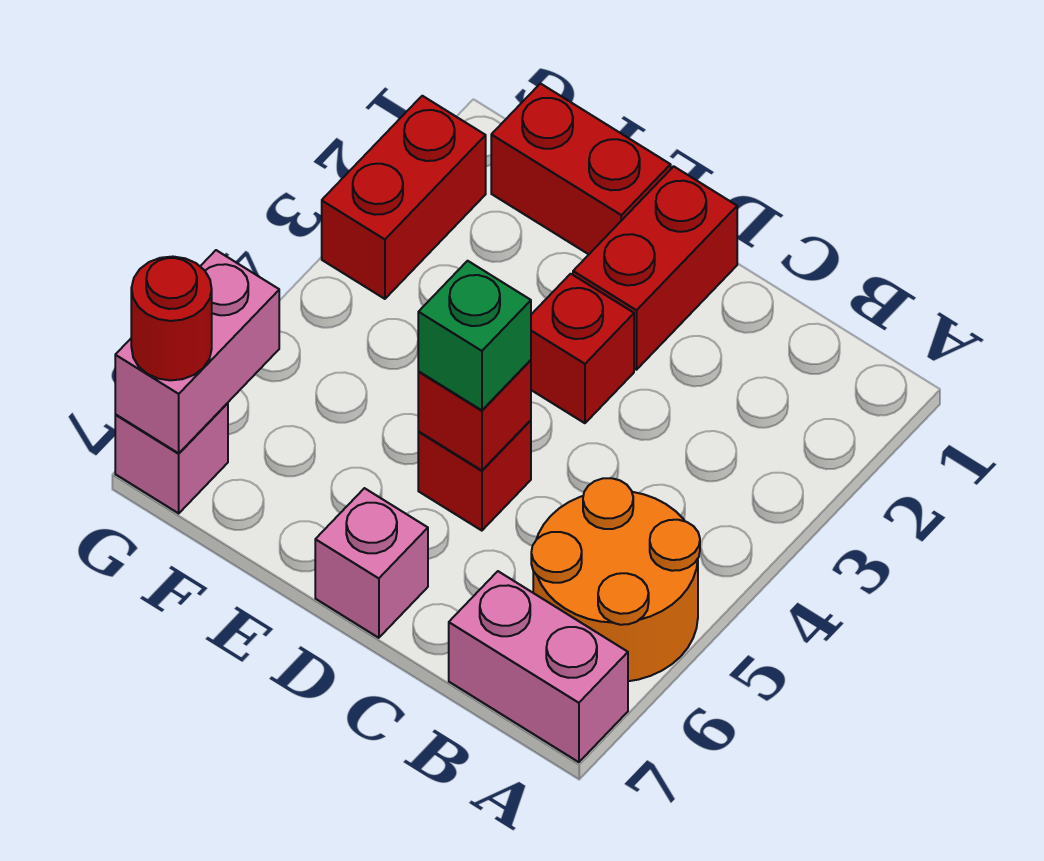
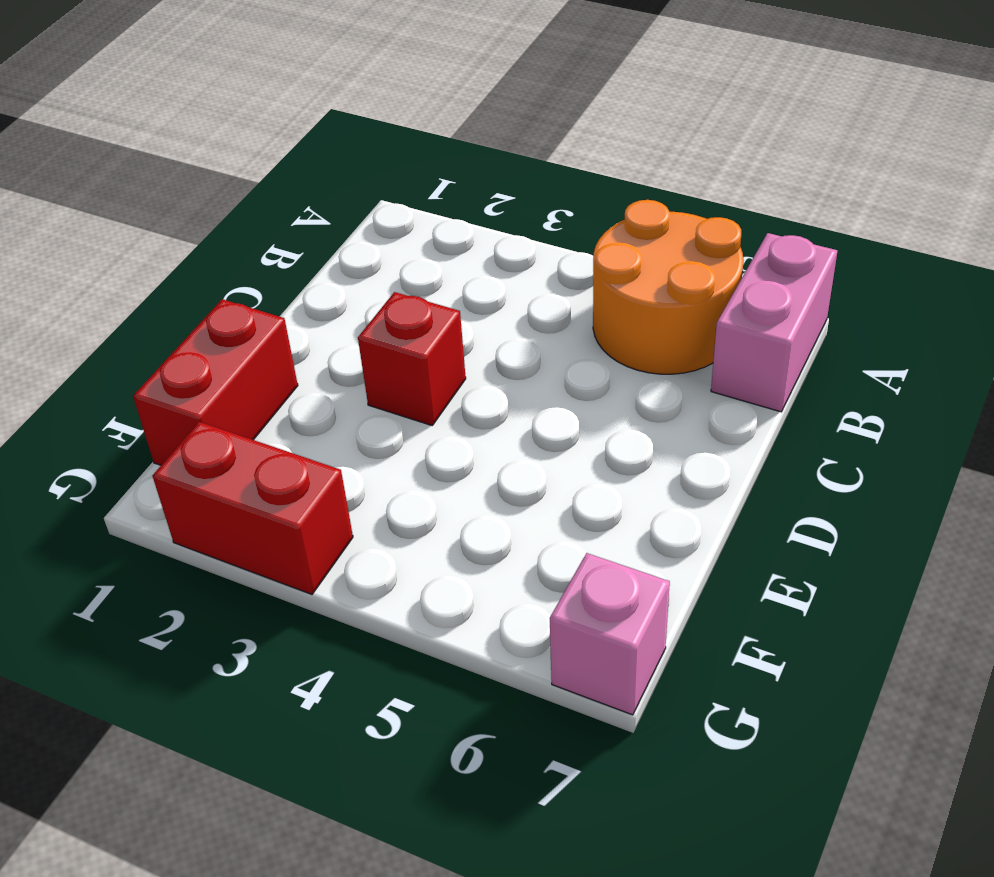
none -> red 1x2 brick [573,167,737,370]
none -> red 1x1 brick [418,420,531,531]
none -> pink 1x1 brick [315,488,428,638]

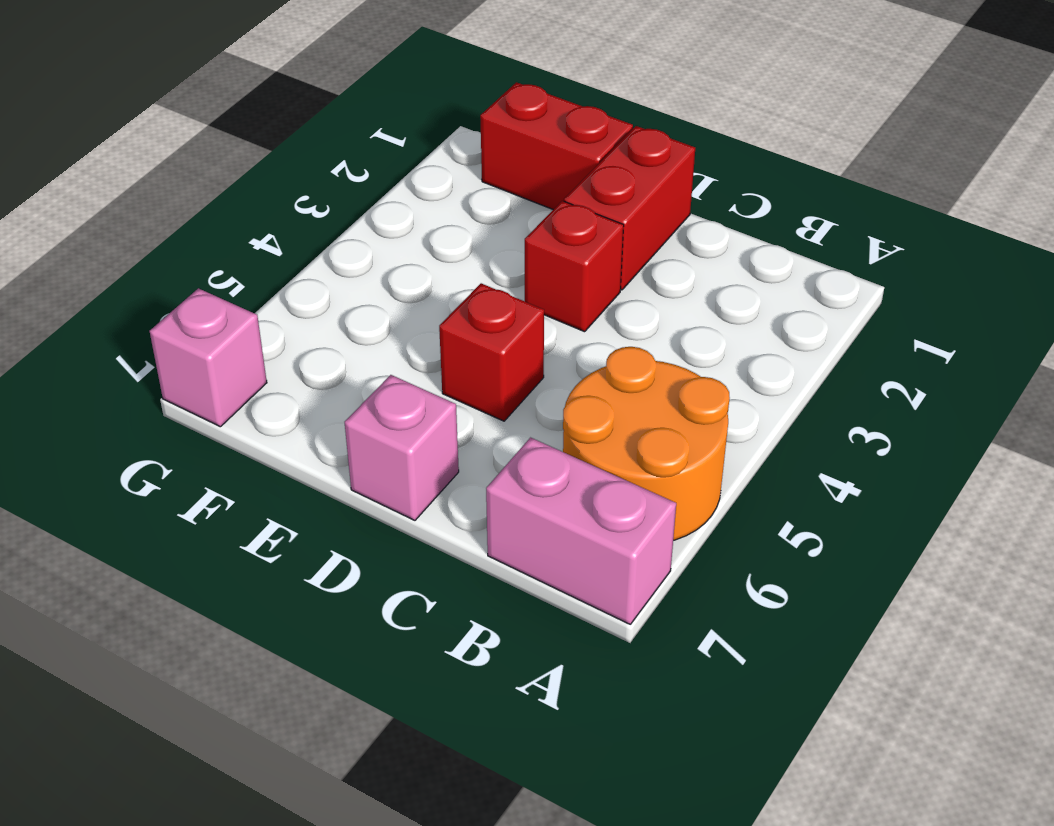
none -> red 1x2 brick [322,96,486,299]
none -> red 1x1 brick [418,360,531,470]
none -> pink 1x2 brick [115,250,279,453]

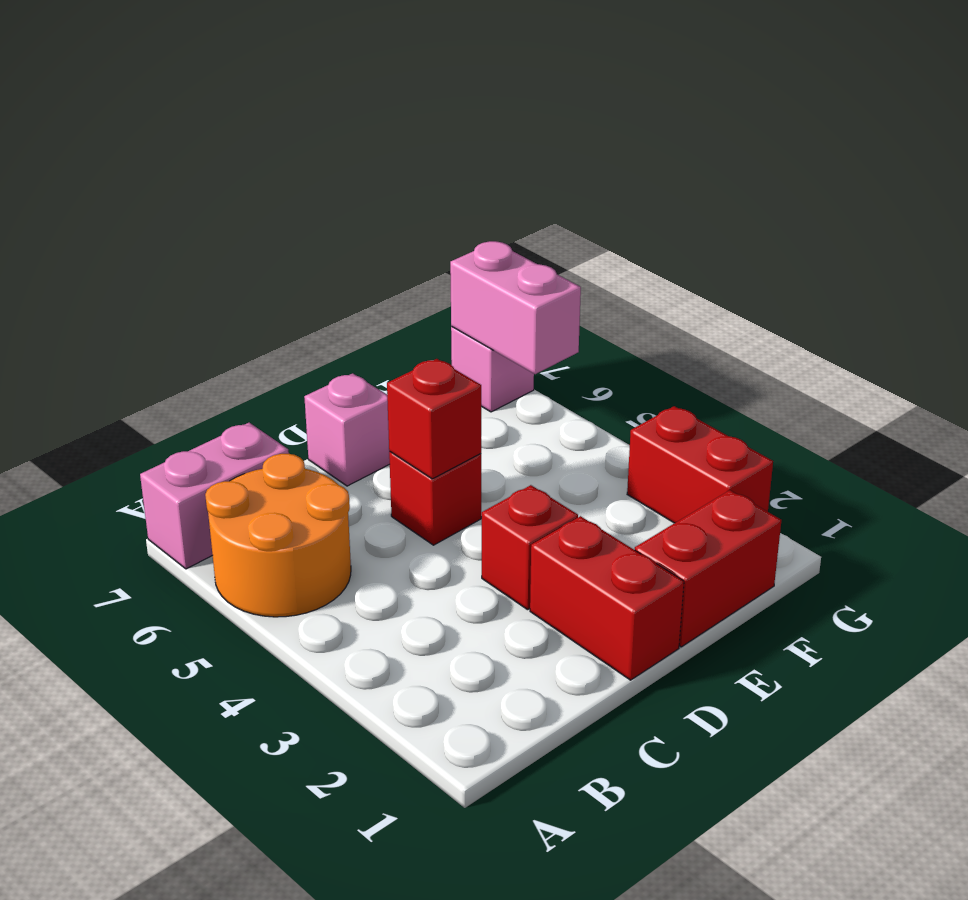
none -> green 1x1 brick [418,261,531,410]
none -> red 1x1 round brick [131,257,212,380]

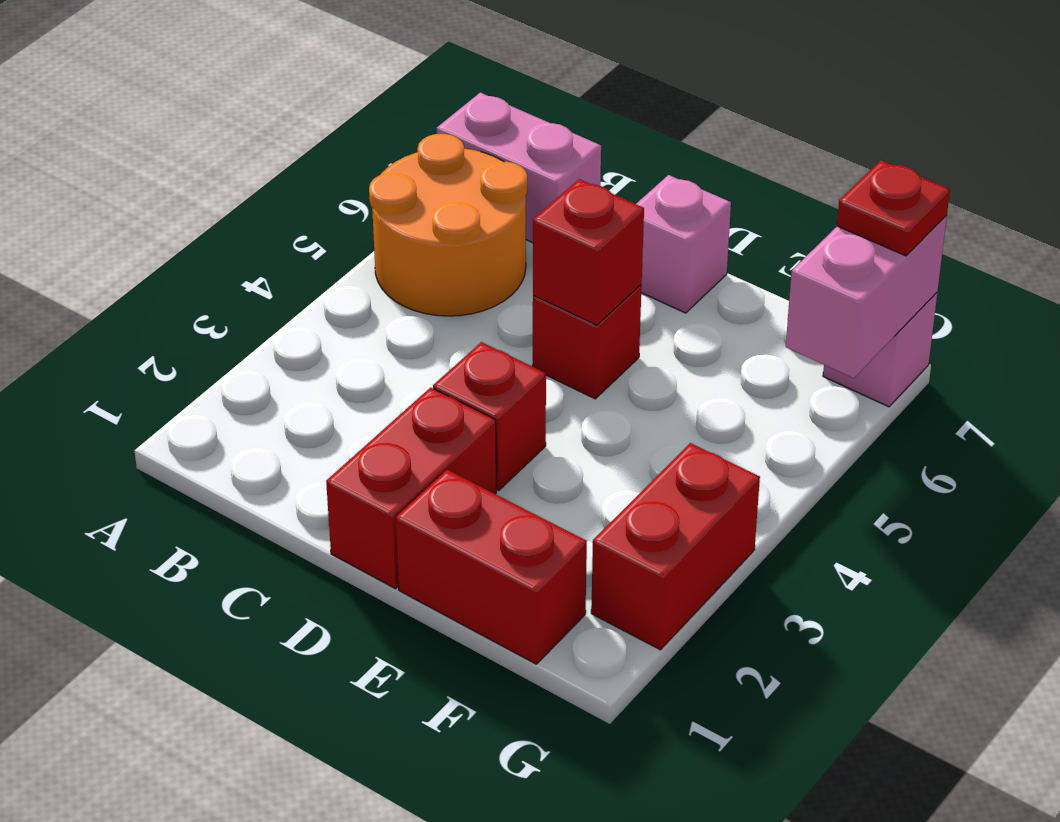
red 1x1 plate [837,160,950,256] -> red 1x1 round brick [131,257,212,380]
none -> green 1x1 brick [418,261,531,410]

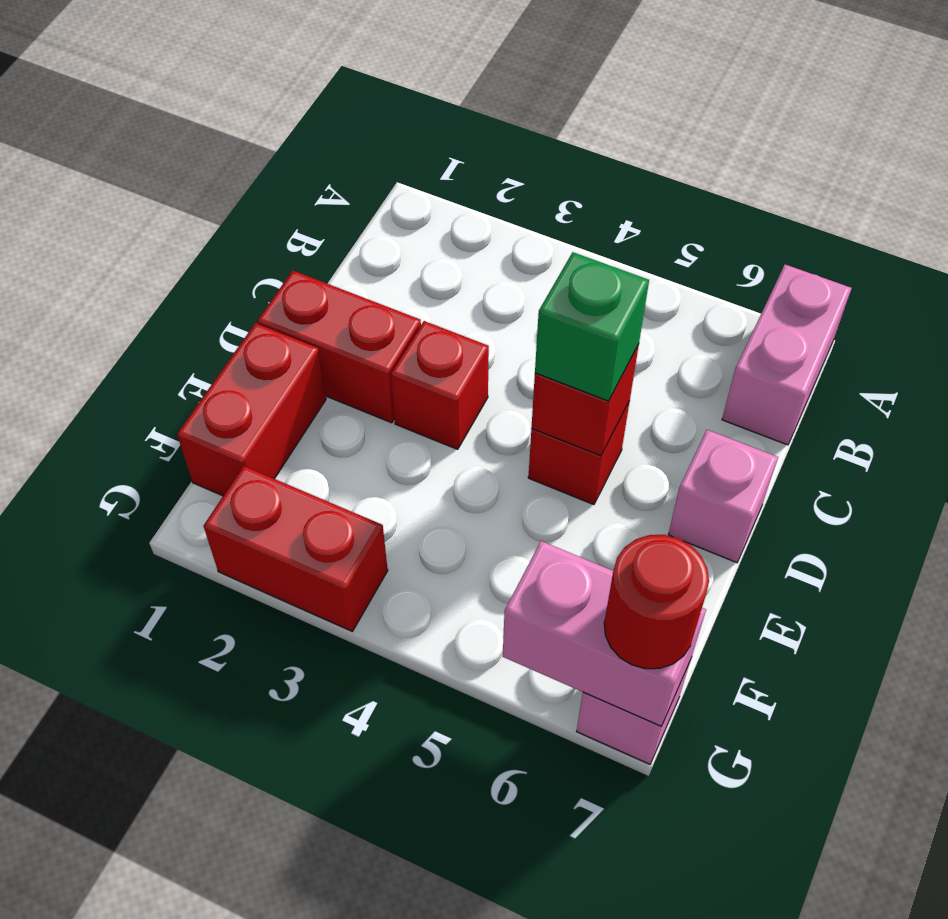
none -> orange 2x2 round brick [531,478,700,681]

